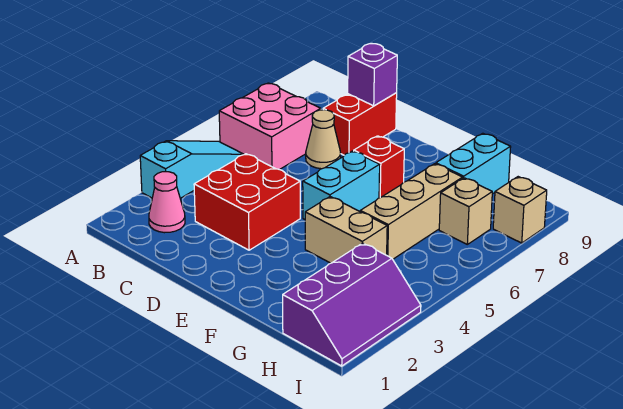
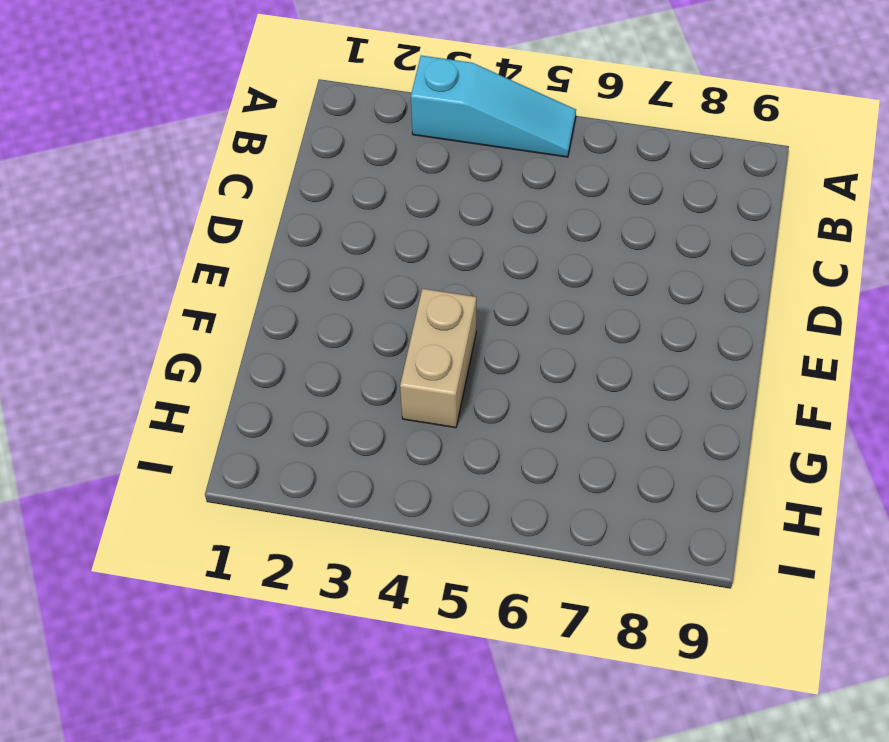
none -> pink 2x2 brick [219,83,321,170]
none -> pink 1x1 cone [149,172,185,233]
none -> red 2x2 brick [194,154,300,250]

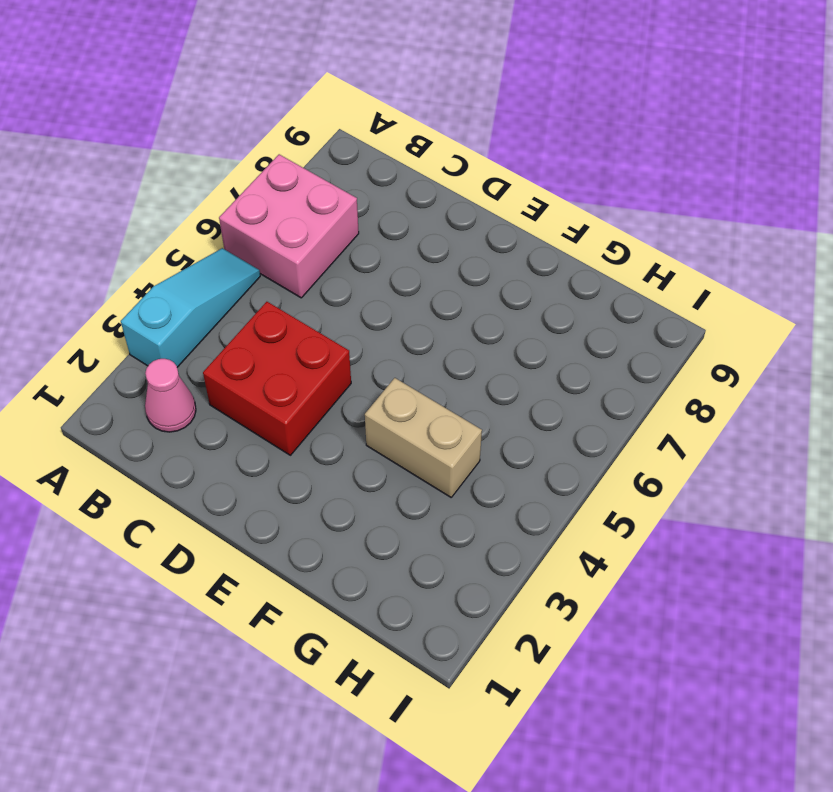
none -> tan 1x1 cone [306,110,341,169]
none -> red 1x2 brick [323,93,397,155]
none -> cyan 1x2 brick [303,151,380,219]

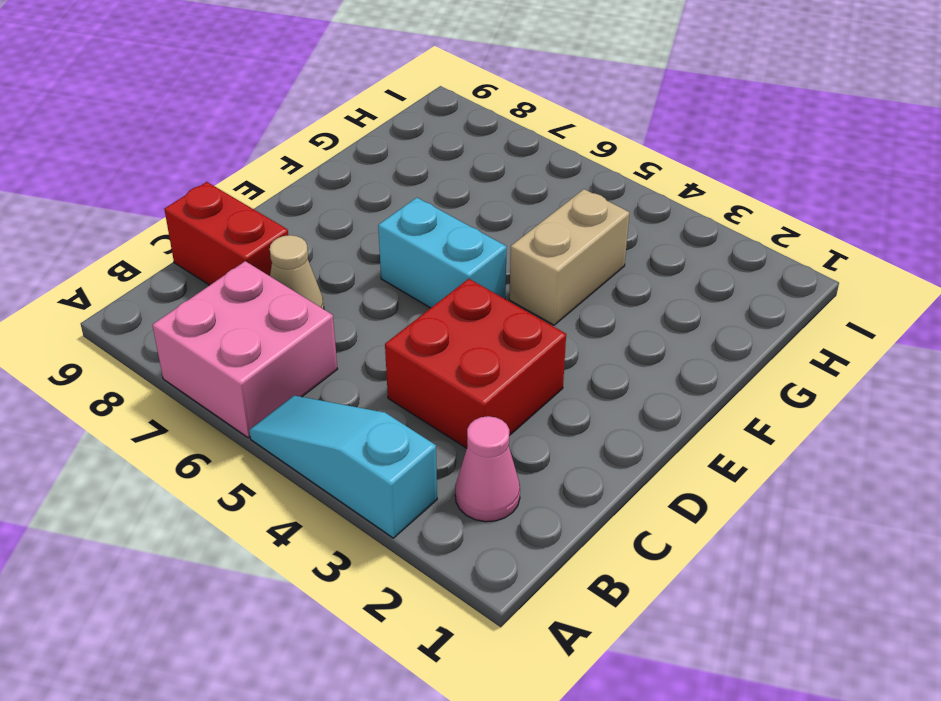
none -> red 1x1 brick [354,136,404,198]
none -> tan 1x3 brick [360,164,463,259]
none -> cyan 1x2 brick [436,133,511,194]

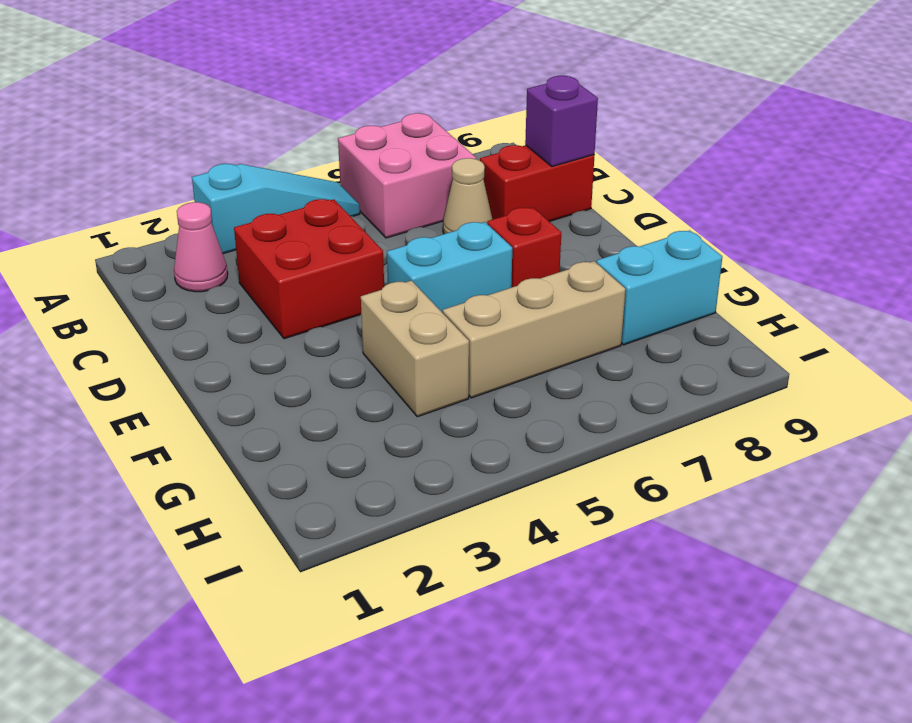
none -> purple 2x3 slope [283,243,421,366]
none -> tan 1x1 brick [439,178,492,244]
none -> tan 1x1 brick [493,177,547,243]

